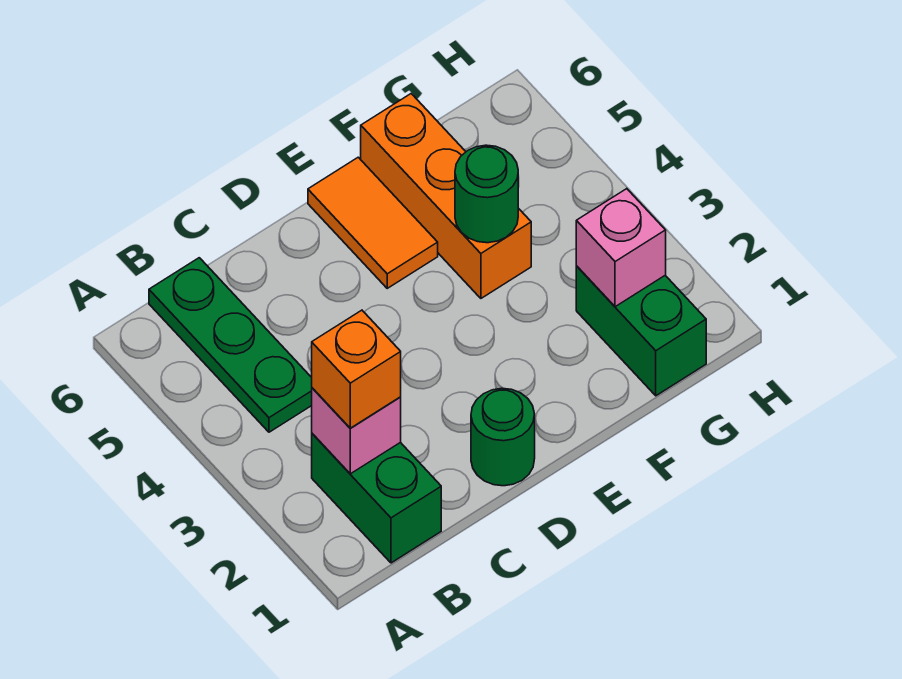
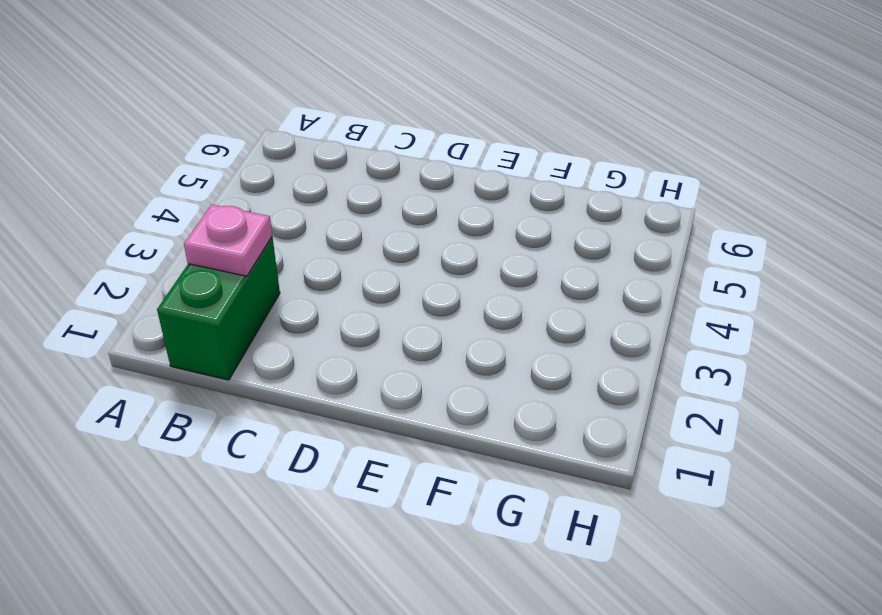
pink 1x1 plate [184,204,272,276] -> pink 1x1 brick [312,388,401,474]
none -> green 1x3 plate [149,258,312,432]
none -> green 1x1 round brick [471,388,535,486]

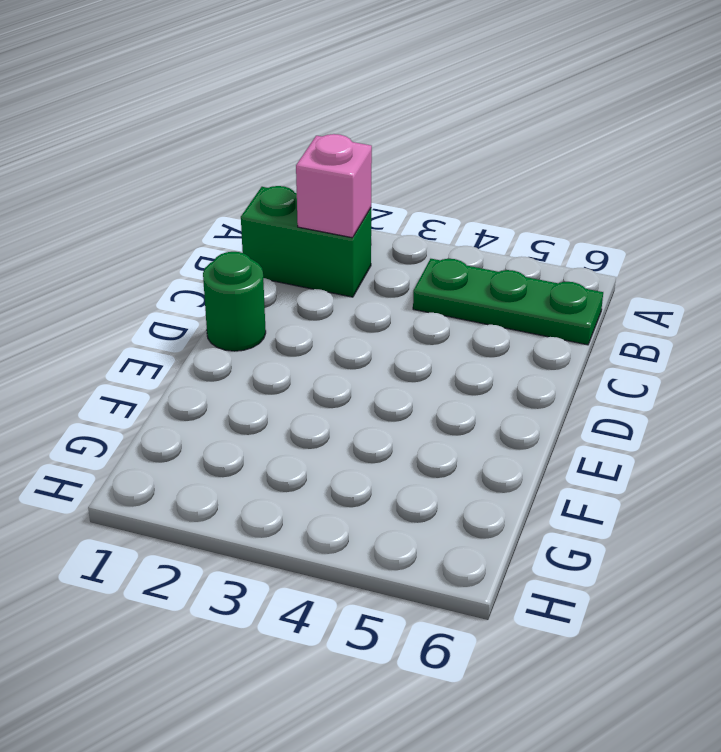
none -> orange 1x2 tile [308,157,438,288]
none -> orange 1x3 brick [361,94,531,298]

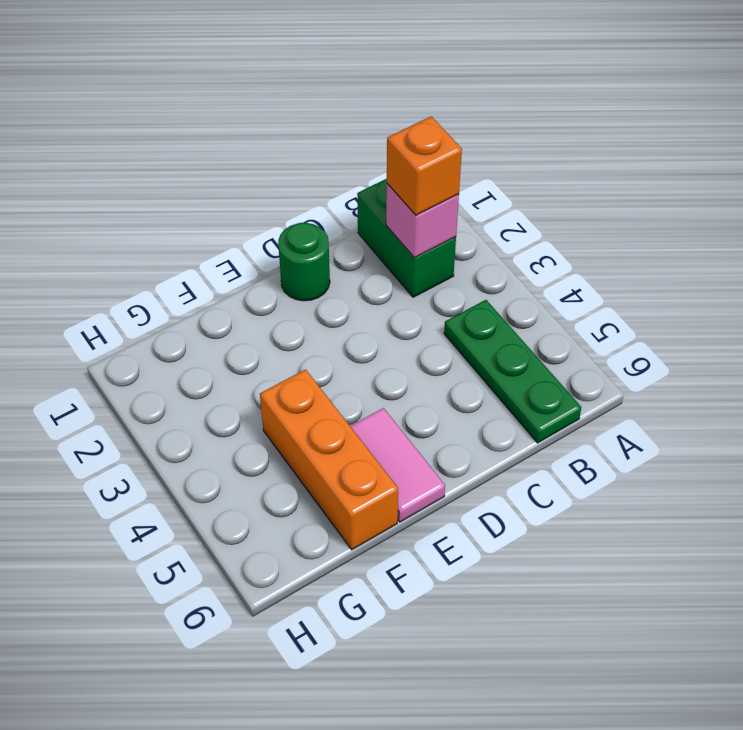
pink 1x2 tile [350,408,445,522] -> orange 1x2 tile [308,157,438,288]
none -> green 1x2 brick [576,266,706,396]
none -> green 1x1 round brick [455,145,518,243]

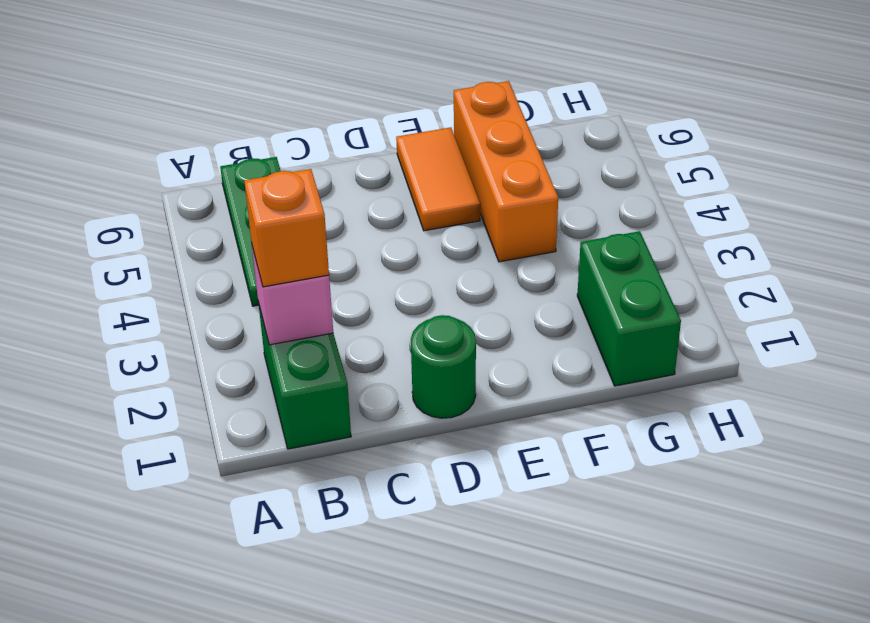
none -> green 1x1 round brick [455,145,518,243]
none -> pink 1x1 brick [576,189,666,307]

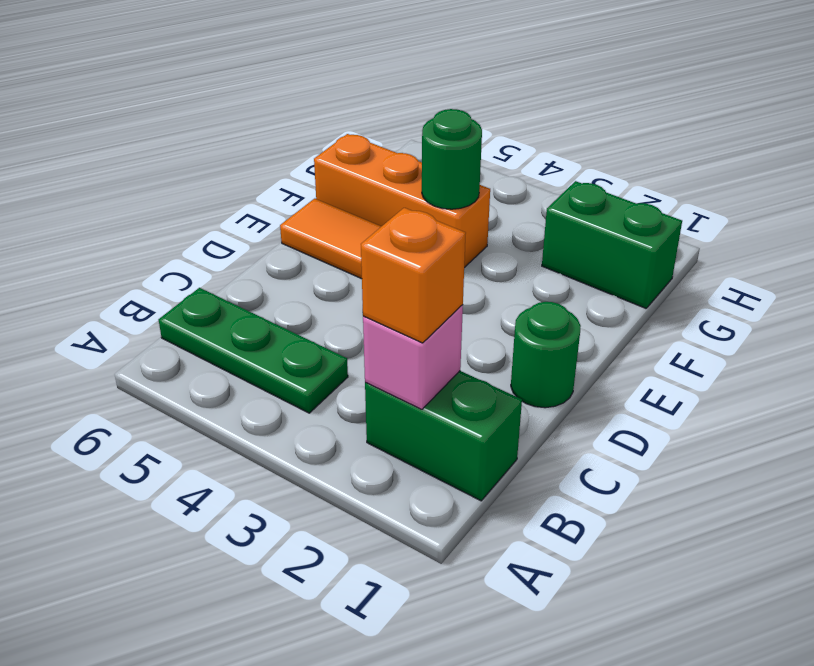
none -> pink 1x1 brick [576,189,666,307]

